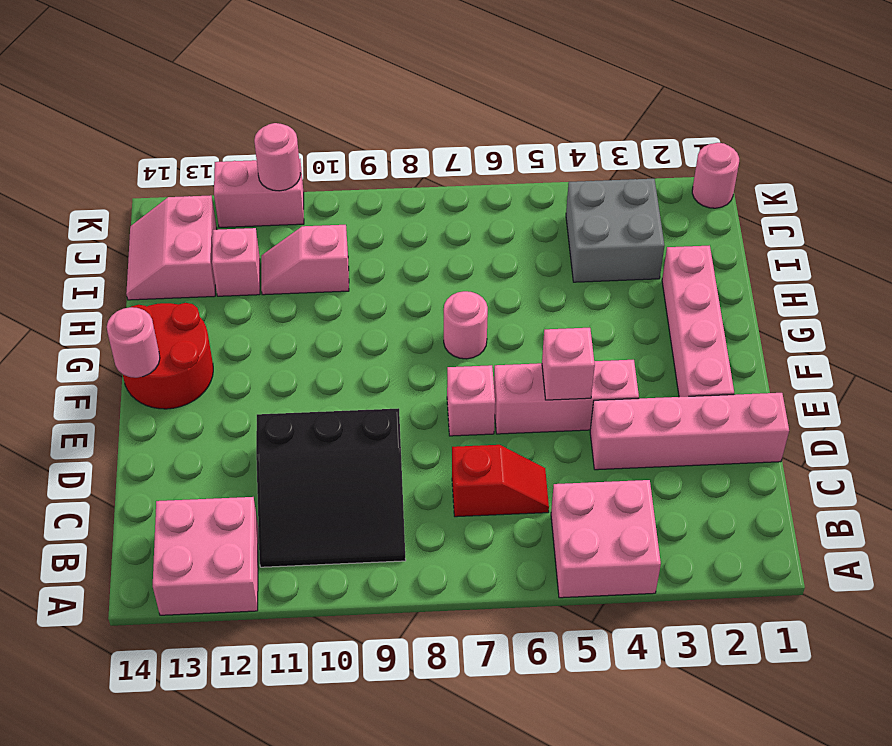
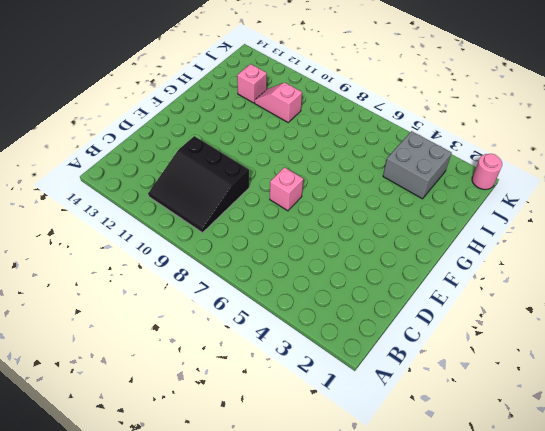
none -> pink 2x2 brick [551,480,661,598]
none -> pink 2x2 brick [153,497,258,615]
none -> red 1x2 slope [452,445,549,517]

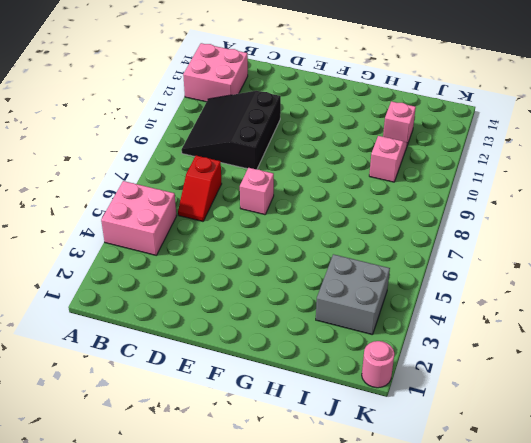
none -> pink 1x4 brick [590,393,789,470]
none -> pink 1x4 brick [662,246,734,397]
none -> pink 1x3 brick [494,360,639,434]

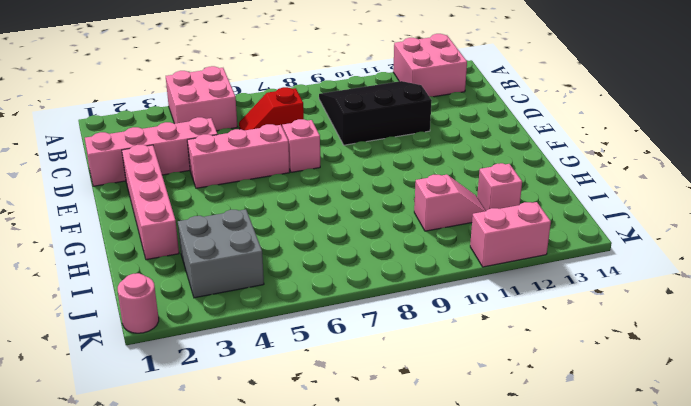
none -> red 2x2 round brick [123,303,213,409]
none -> pink 1x1 round brick [444,291,488,359]
none -> pink 2x2 slope [126,195,217,300]

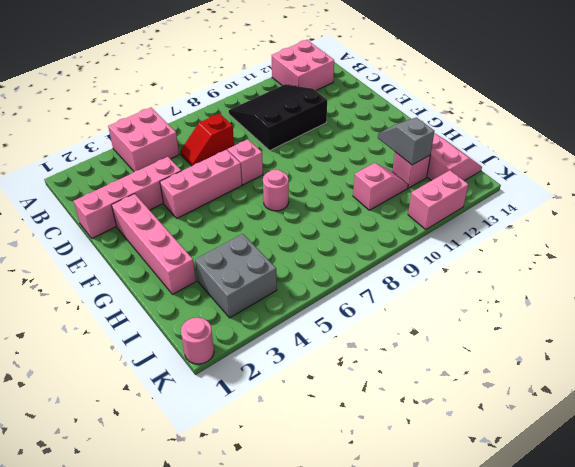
grey 1x2 slope [378,117,435,165] -> none
none -> red 2x2 round brick [123,303,213,409]
none -> pink 1x1 brick [542,328,595,400]
none -> pink 1x1 round brick [107,307,160,378]

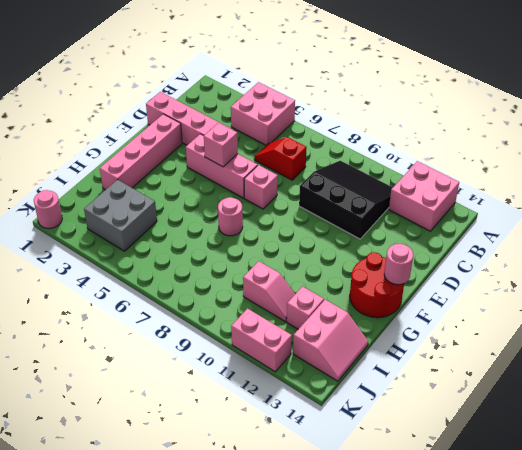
none -> pink 1x1 round brick [254,123,301,191]

